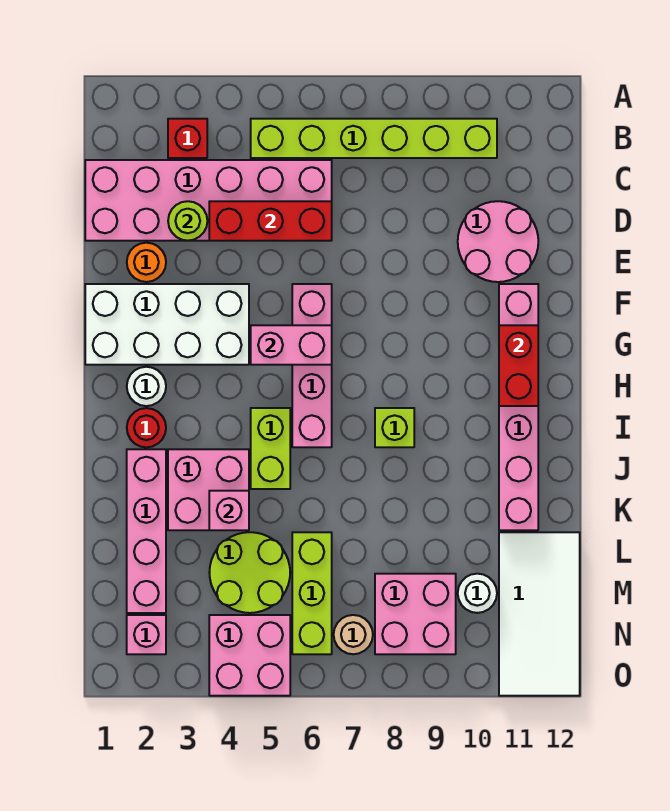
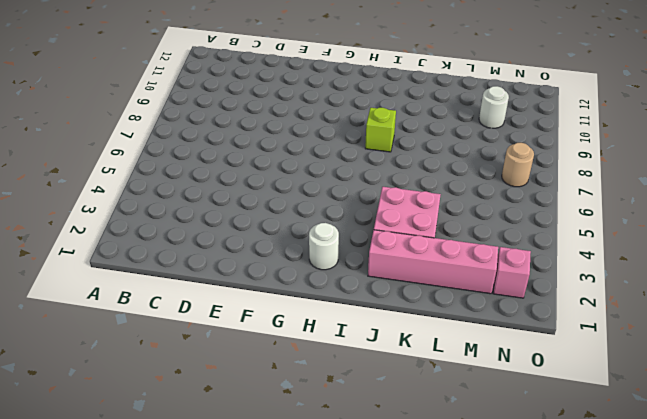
none -> red 1x1 brick [168,119,207,158]
none -> lime 1x6 brick [251,119,497,158]
none -> pink 2x6 brick [85,160,332,241]

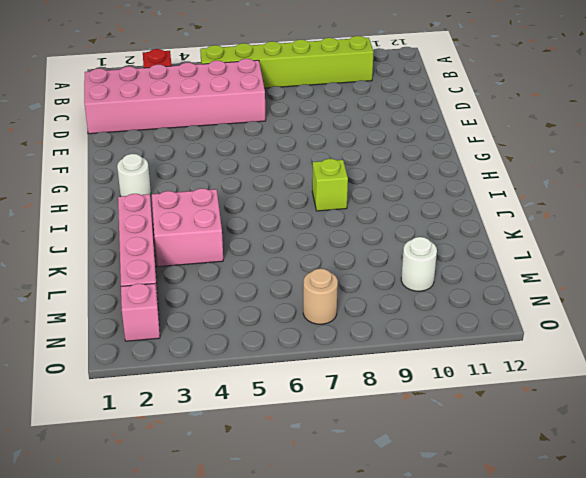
none -> pink 2x2 round brick [458,201,538,282]
none -> orange 1x1 round brick [127,243,166,282]
none -> white 2x4 brick [85,284,249,365]

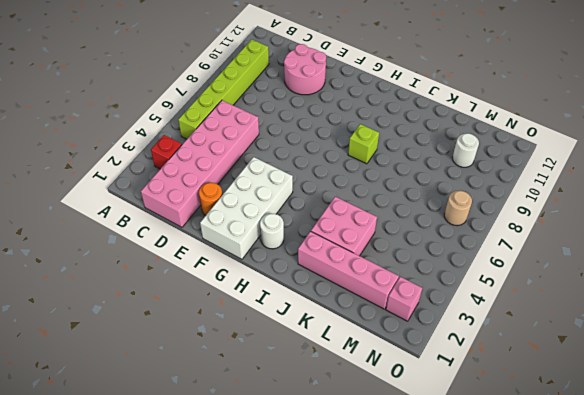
none -> pink 1x4 brick [292,284,332,447]
none -> pink 1x6 brick [499,284,538,530]
none -> red 1x1 round brick [127,408,166,447]

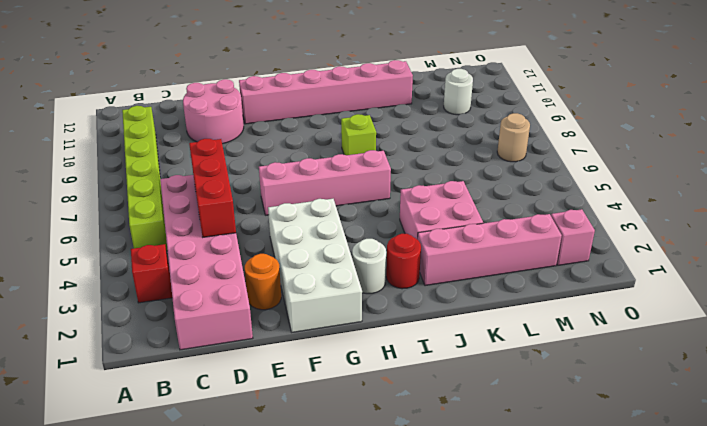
none -> lime 1x2 brick [251,408,290,489]
none -> lime 2x2 round brick [209,532,290,613]
none -> lime 1x3 brick [292,532,332,654]

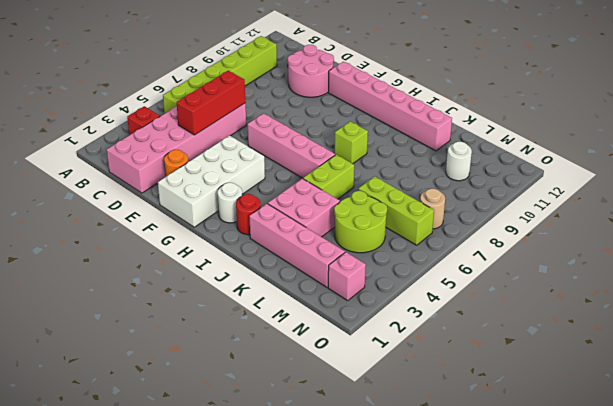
lime 1x2 brick [303,155,354,199] -> lime 1x2 brick turned to [251,408,290,489]
none -> white 2x4 tile [499,532,580,696]
none -> pink 2x2 brick [375,574,456,654]
none -> pink 2x2 brick [209,615,290,696]

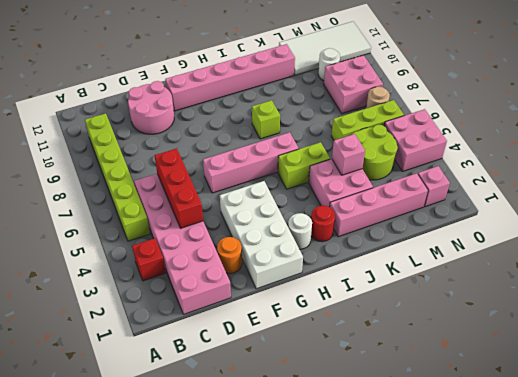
none -> lime 1x1 round brick [168,201,207,241]
none -> pink 1x2 brick [251,325,332,365]
none -> red 1x2 brick [499,325,538,406]

